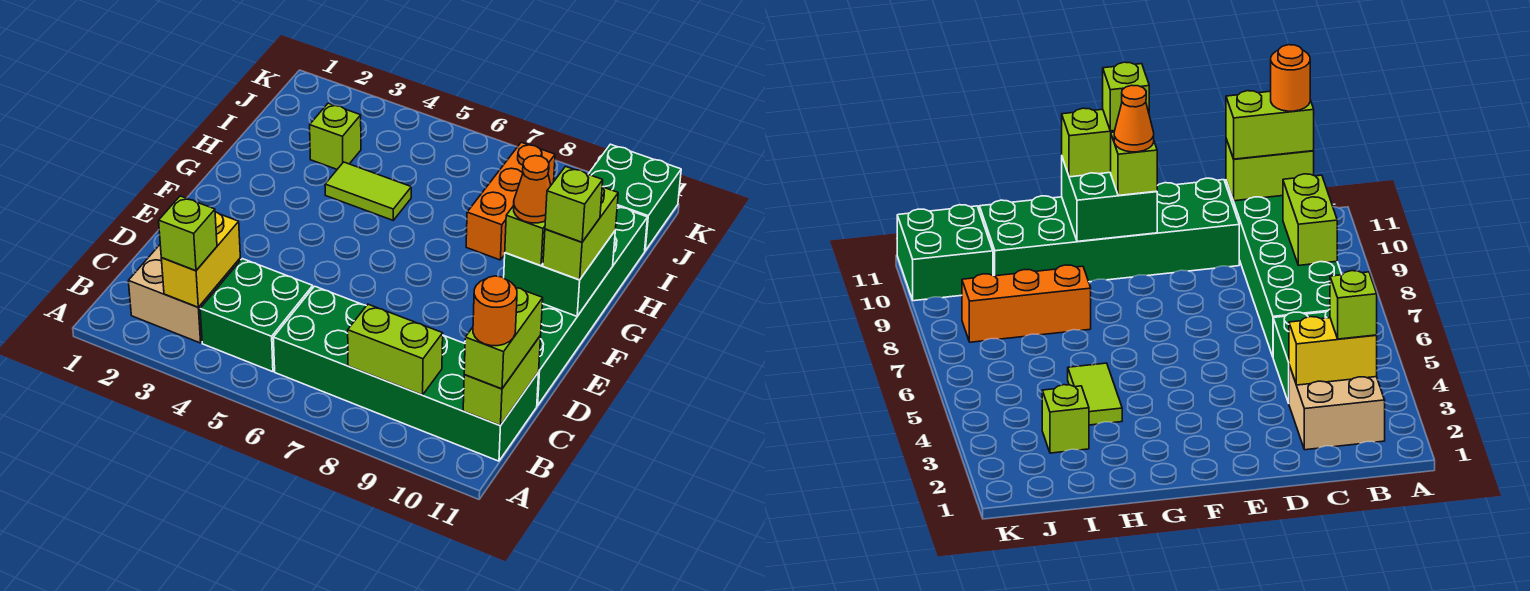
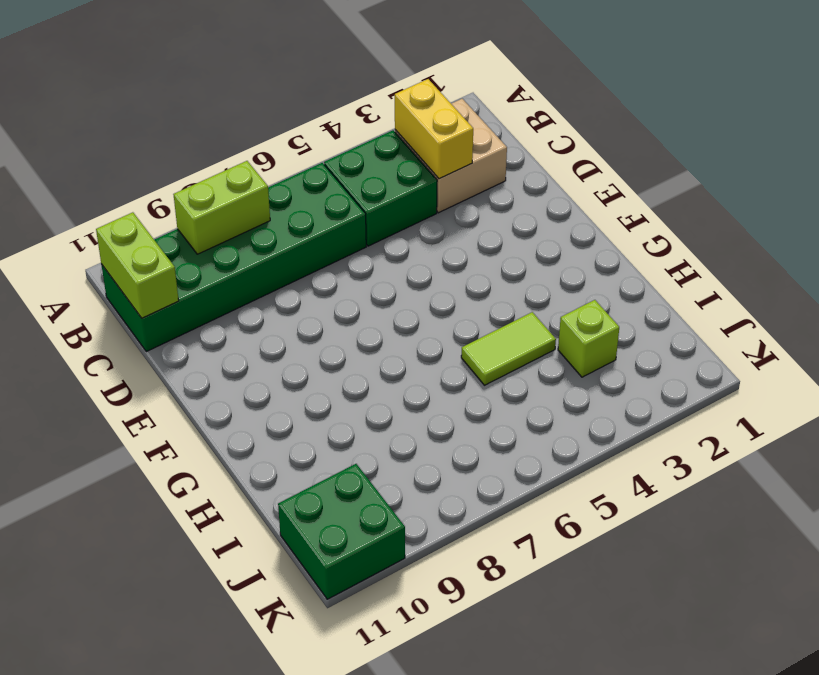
none -> green 2x6 brick [537,206,648,406]
none -> orange 1x3 brick [466,142,555,260]
none -> green 2x2 brick [504,231,615,316]

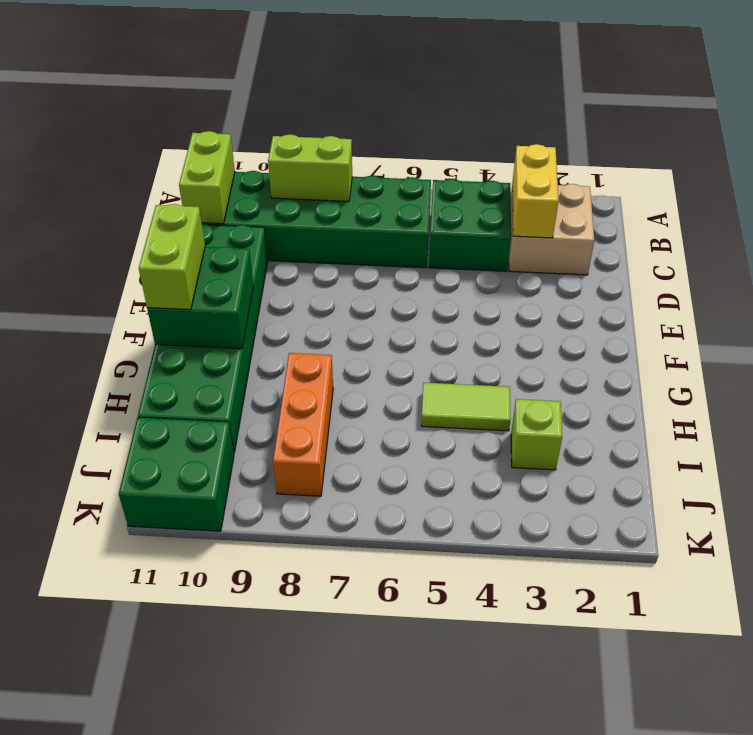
none -> lime 1x1 brick [159,196,217,271]
none -> lime 1x2 brick [464,288,543,389]
none -> lime 1x1 brick [505,206,545,266]

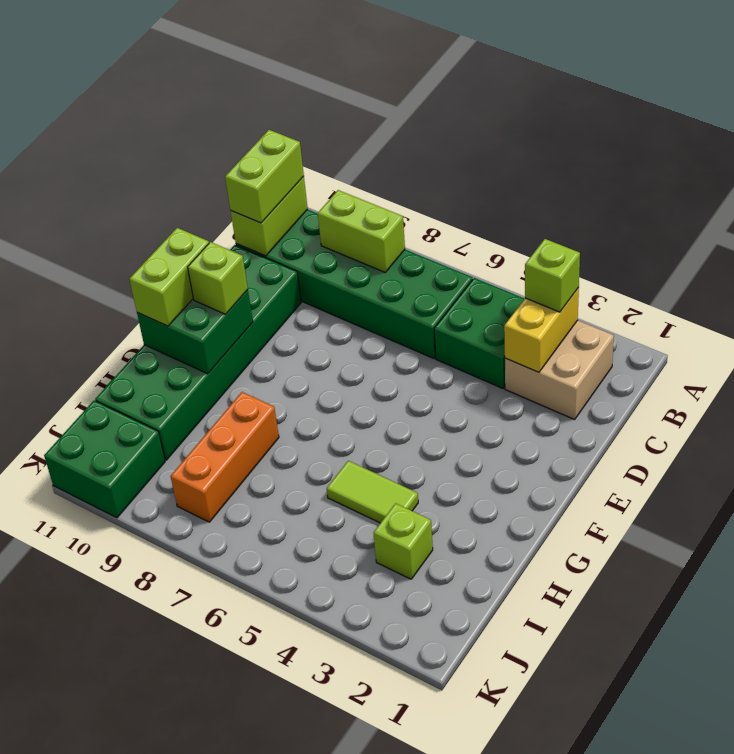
none -> orange 1x1 round brick [473,276,517,346]
none -> orange 1x1 cone [514,156,551,223]
none -> lime 1x1 brick [545,166,603,242]

